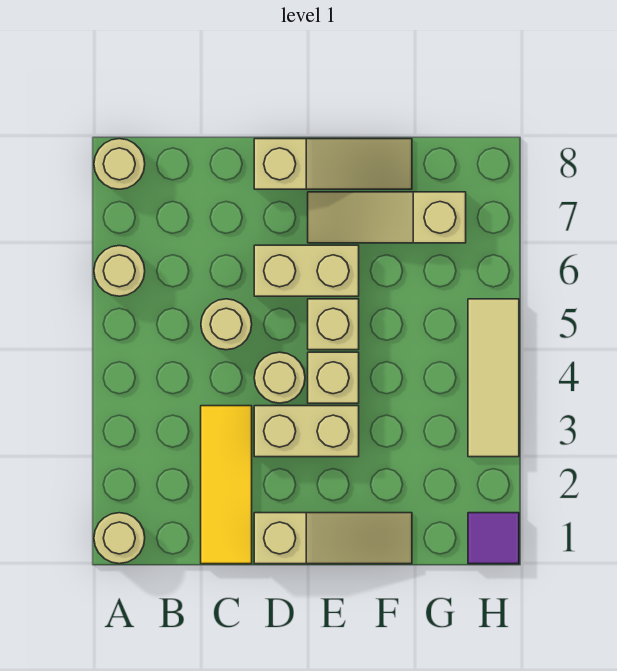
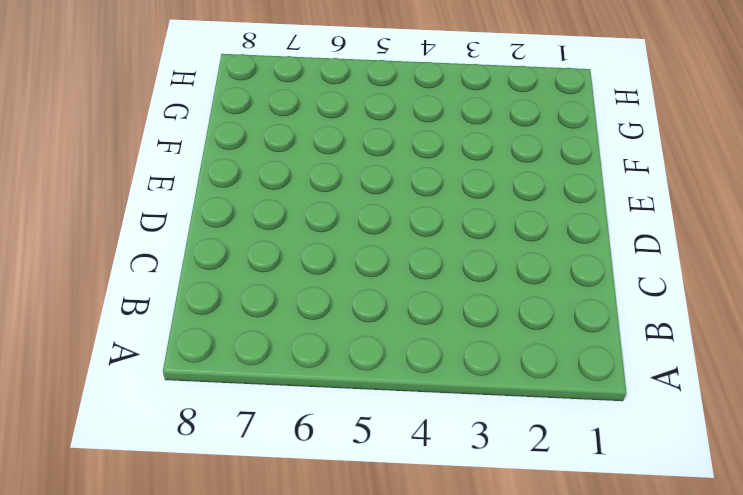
none -> tan 1x1 round brick [94,513,145,564]
none -> tan 1x1 round brick [94,245,145,296]
none -> tan 1x1 round brick [94,139,145,189]

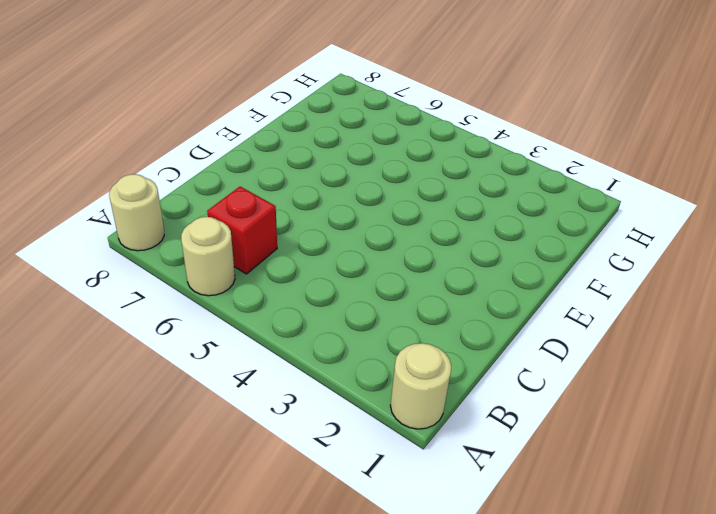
red 1x1 brick [207,187,277,274] -> none
none -> yellow 1x3 tile [201,406,252,564]
none -> tan 1x1 round brick [201,299,252,350]
none -> tan 1x3 slope [254,513,412,564]

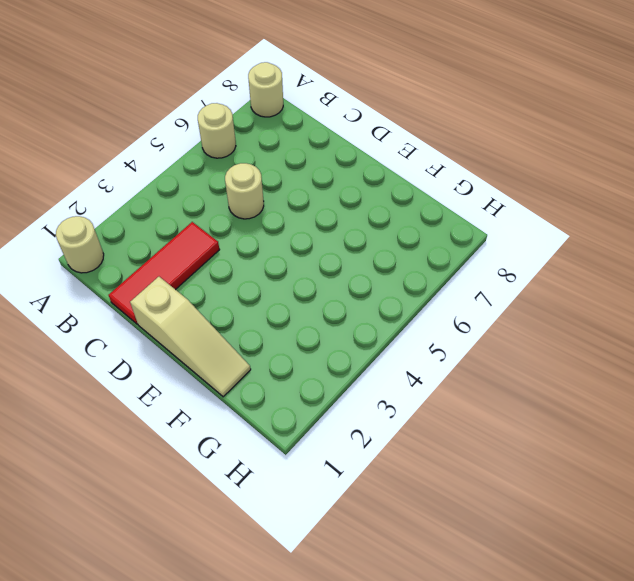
red 1x3 tile [109,222,220,324] -> yellow 1x3 tile [201,406,252,564]
none -> tan 1x2 brick [254,406,359,457]
none -> tan 1x1 round brick [254,352,305,403]
none -> tan 1x2 brick [254,245,359,296]

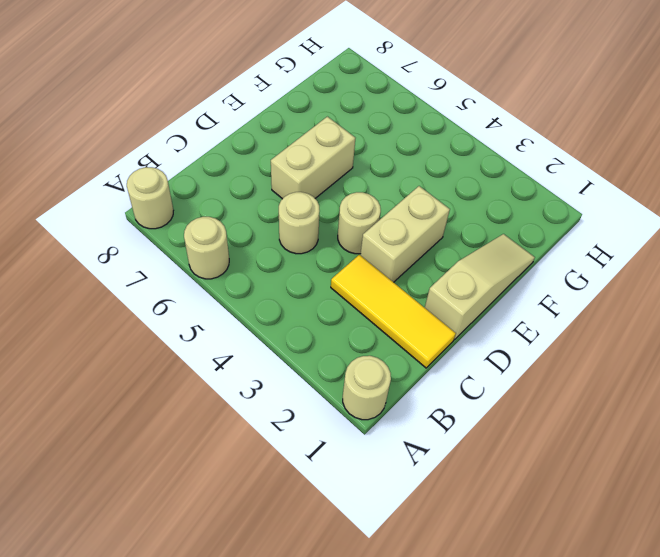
none -> tan 1x3 slope [254,139,412,189]
none -> tan 1x1 brick [308,352,359,403]
none -> tan 1x1 brick [308,299,359,350]

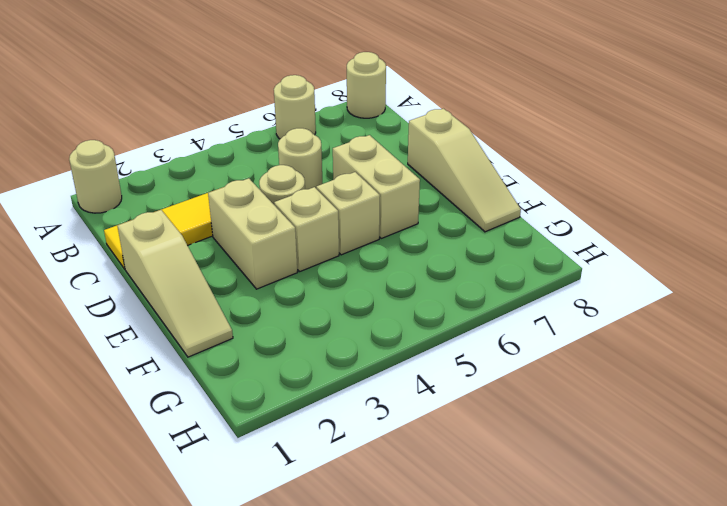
none -> tan 1x3 slope [308,192,466,243]
none -> purple 1x1 tile [468,513,519,564]
none -> tan 1x3 tile [468,299,519,457]

